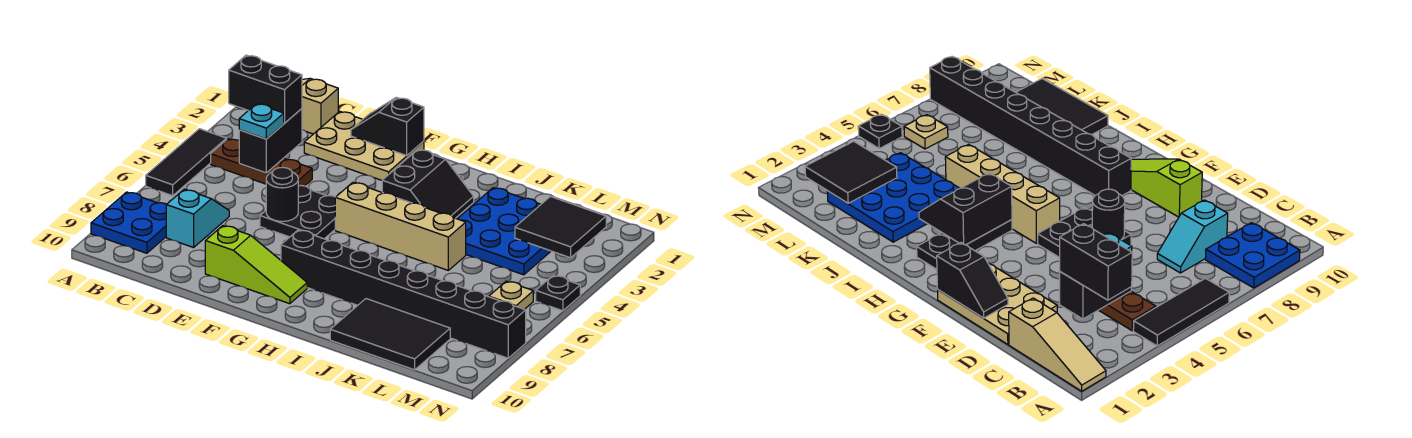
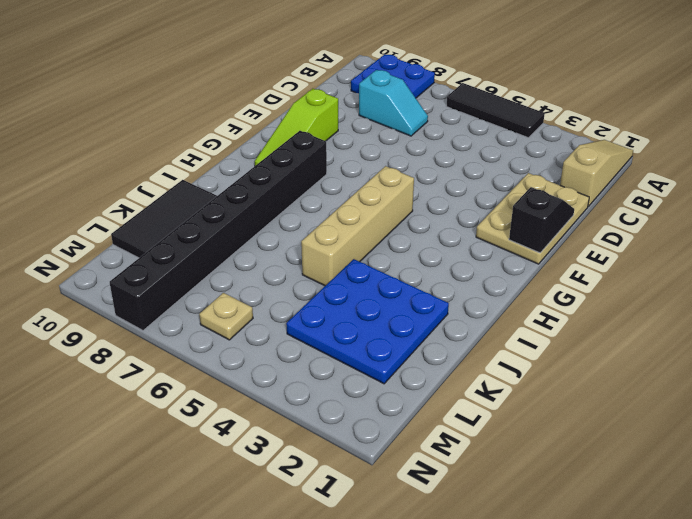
none -> brown 1x3 plate [211,139,312,186]
none -> black 2x2 plate [260,185,335,239]
none -> black 1x3 plate [917,220,1012,269]

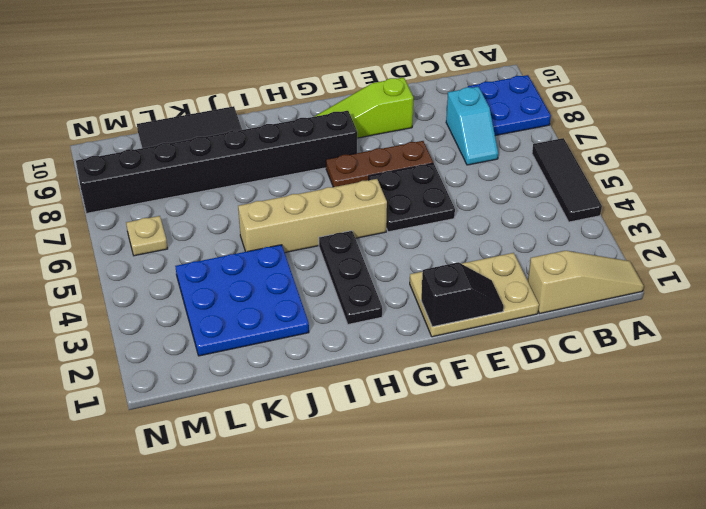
brown 1x3 plate [326,141,433,187] -> brown 1x3 plate moved to [211,139,312,186]
none -> black 1x1 plate [536,275,580,311]
none -> black 1x2 brick [239,109,302,173]
none -> black 1x1 round brick [266,167,298,221]

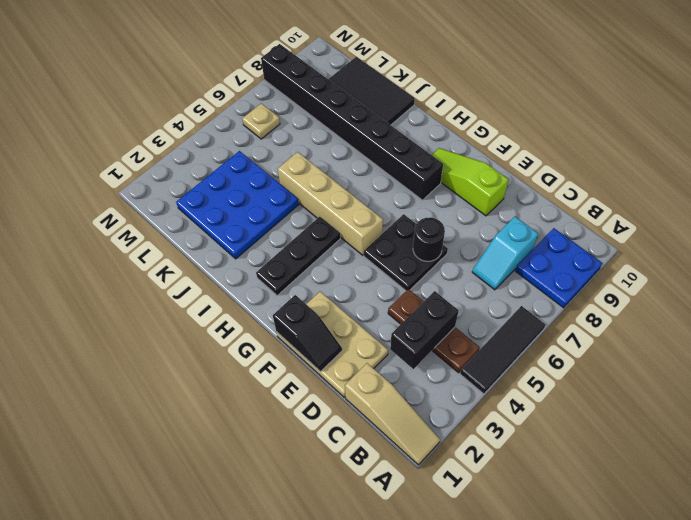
none -> black 1x1 plate [536,275,580,311]
none -> black 2x2 slope [382,150,474,218]
none -> black 2x2 tile [515,197,606,258]

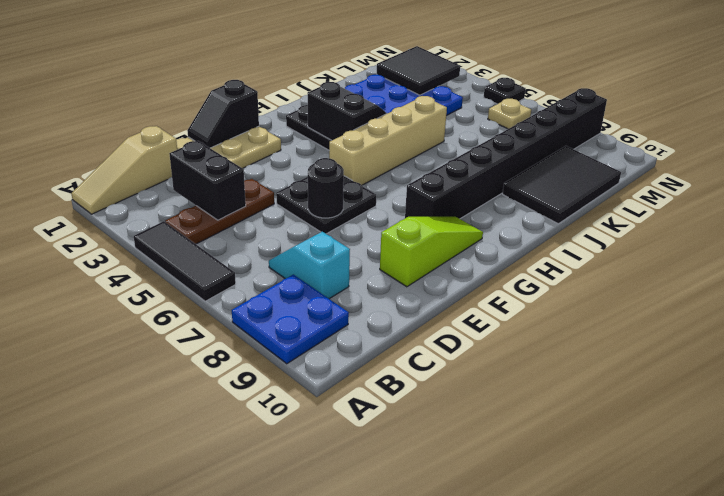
none -> black 1x2 brick [229,55,302,123]
none -> cyan 1x1 plate [239,104,284,139]

